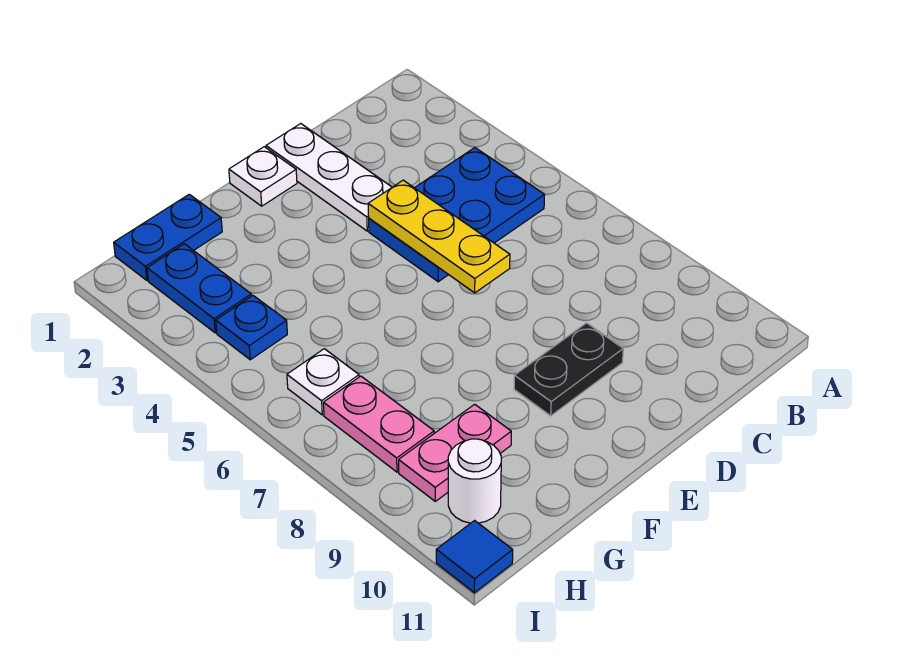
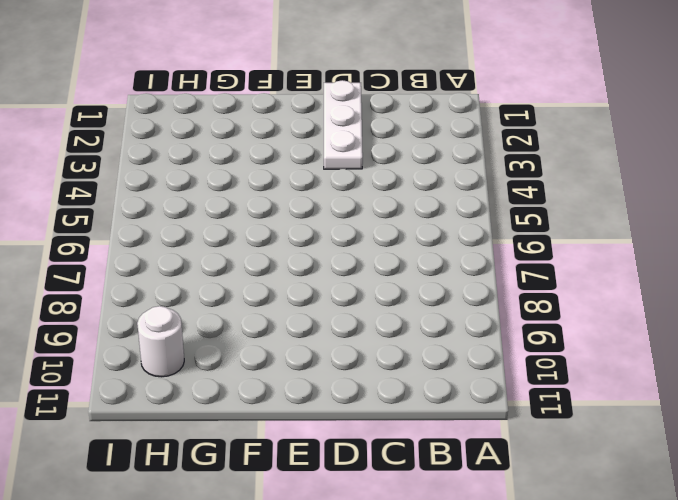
none -> blue 2x3 plate [369,148,545,282]
none -> black 1x2 plate [514,323,623,416]
none -> white 1x1 plate [229,147,297,206]

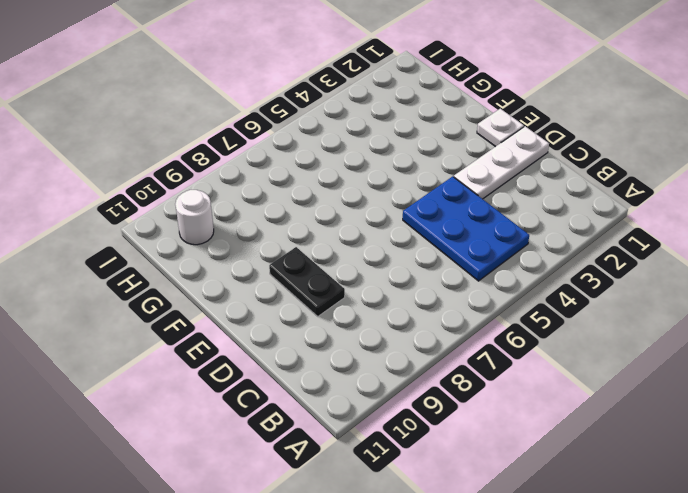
none -> blue 1x2 plate [114,194,222,280]
none -> pink 1x2 plate [399,404,511,501]
none -> blue 1x2 plate [147,244,252,333]

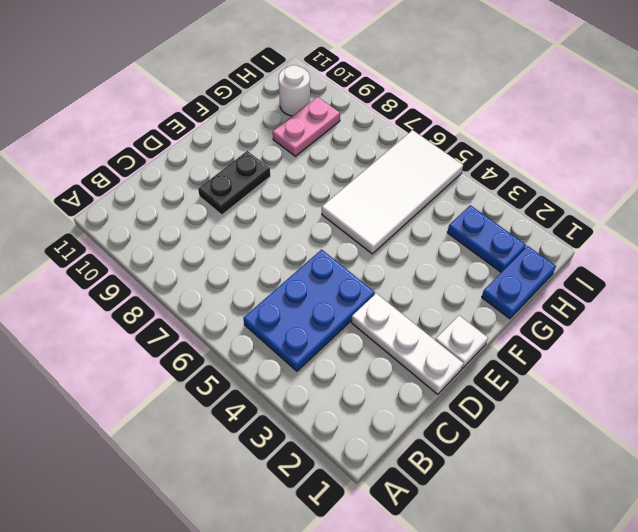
white 2x4 tile [322,130,463,254] -> white 1x1 plate [287,349,359,415]
none -> blue 1x1 plate [216,296,287,360]
none -> pink 1x2 plate [323,376,434,472]
none -> blue 1x1 tile [436,521,513,593]

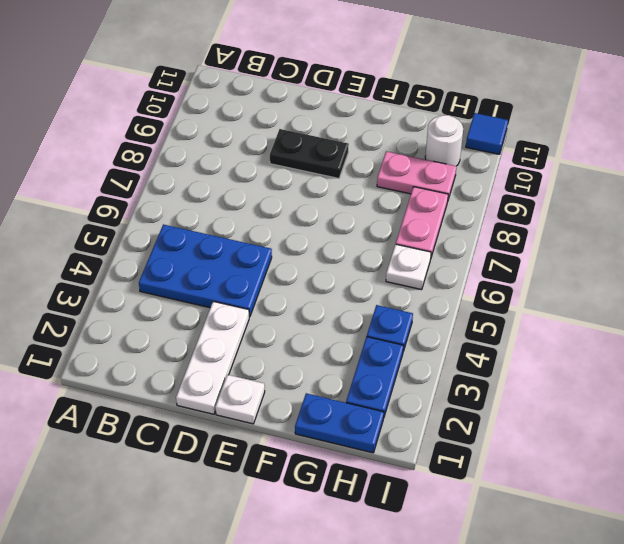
none -> yellow 1x3 plate [368,180,510,293]

